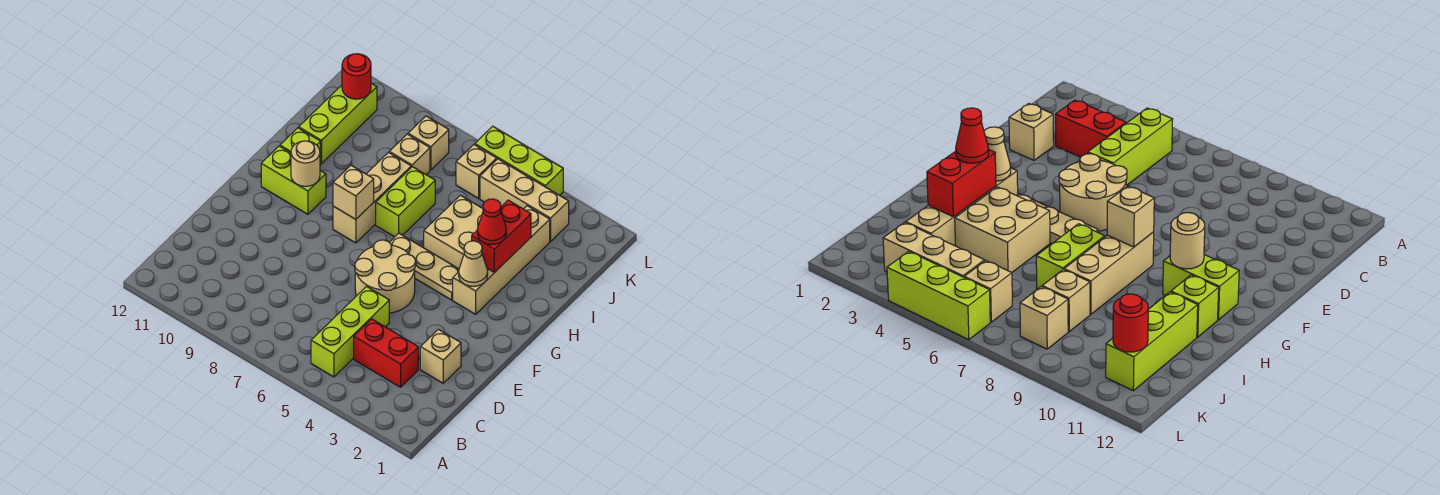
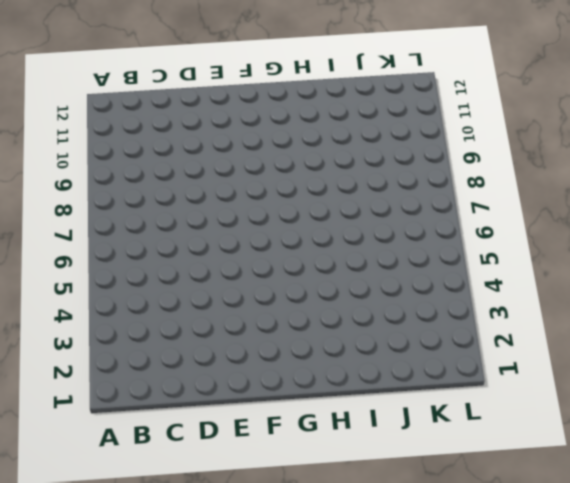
none -> lime 1x3 brick [311,287,389,377]
none -> red 1x2 brick [354,319,418,387]
none -> tan 1x1 brick [420,329,461,383]

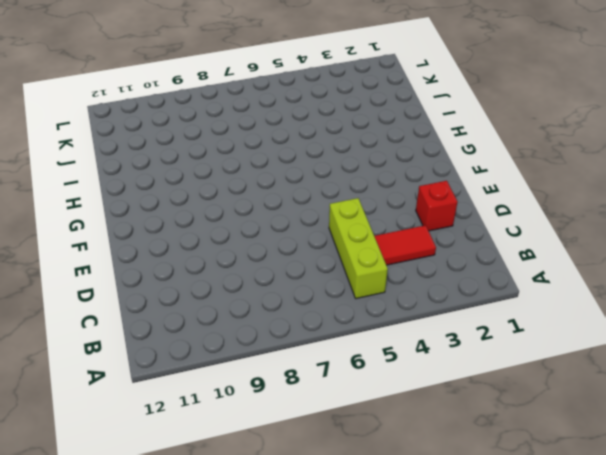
red 1x2 tile [374,225,436,265] -> red 1x2 brick [354,319,418,387]
red 1x1 brick [416,181,457,231] -> tan 1x1 brick [420,329,461,383]
none -> tan 2x2 round brick [355,240,416,313]
none -> tan 1x4 brick [453,206,550,314]
none -> tan 1x3 plate [389,233,459,300]

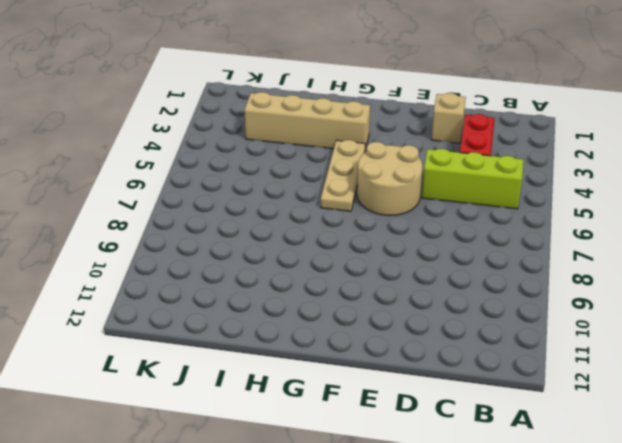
none -> tan 1x3 brick [333,153,411,243]
none -> lime 1x2 brick [261,146,326,214]
none -> tan 2x2 brick [424,195,483,269]

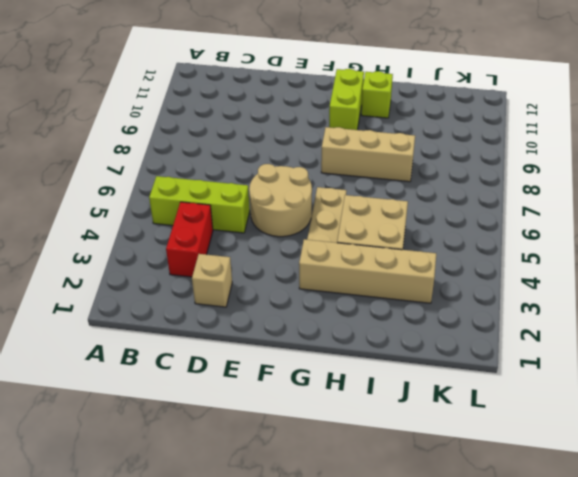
none -> lime 1x2 brick [376,167,435,237]
none -> lime 1x3 brick [299,83,377,164]
none -> tan 1x1 brick [389,134,430,175]

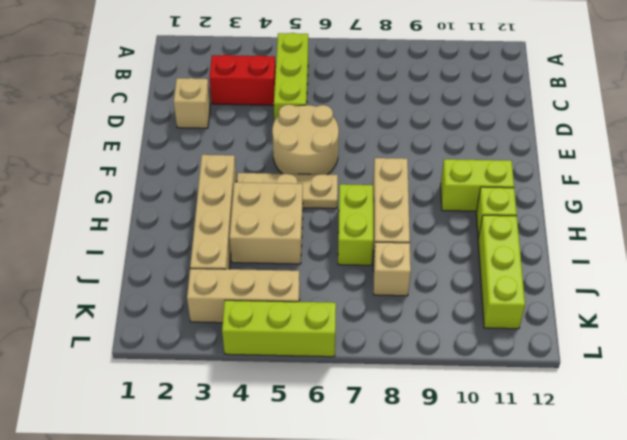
none -> tan 1x1 brick [456,145,497,198]
none -> tan 1x1 brick [408,116,449,170]
none -> tan 1x1 cone [459,241,488,286]

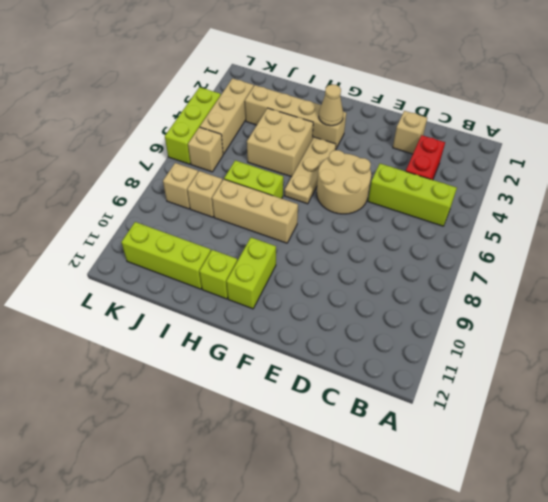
none -> tan 1x1 brick [333,165,374,219]
none -> tan 1x1 round brick [291,141,320,186]
none -> red 1x2 brick [472,200,531,273]

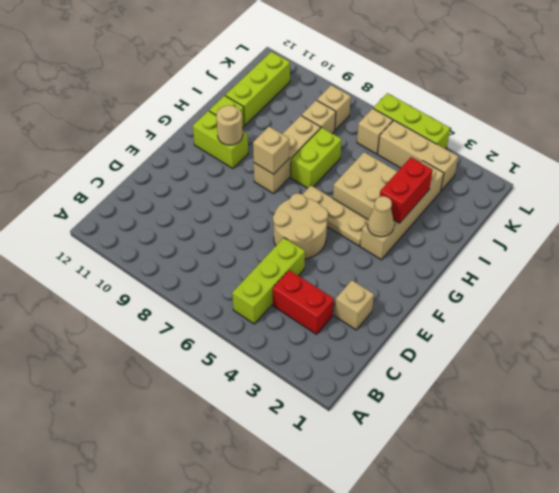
none -> red 1x1 round brick [342,54,371,99]
none -> red 1x1 cone [477,199,506,245]

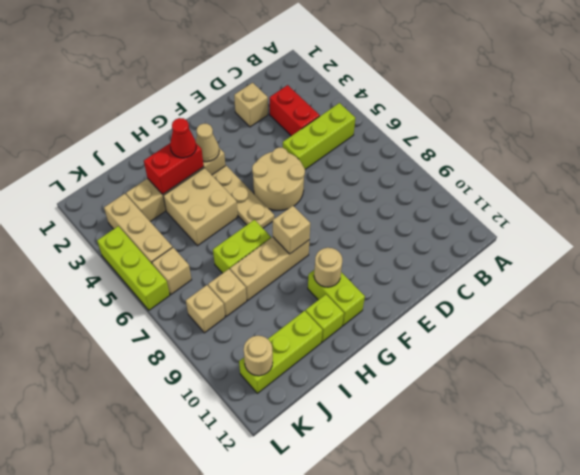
tan 1x1 round brick [244,336,273,376] -> red 1x1 round brick [342,54,371,99]

